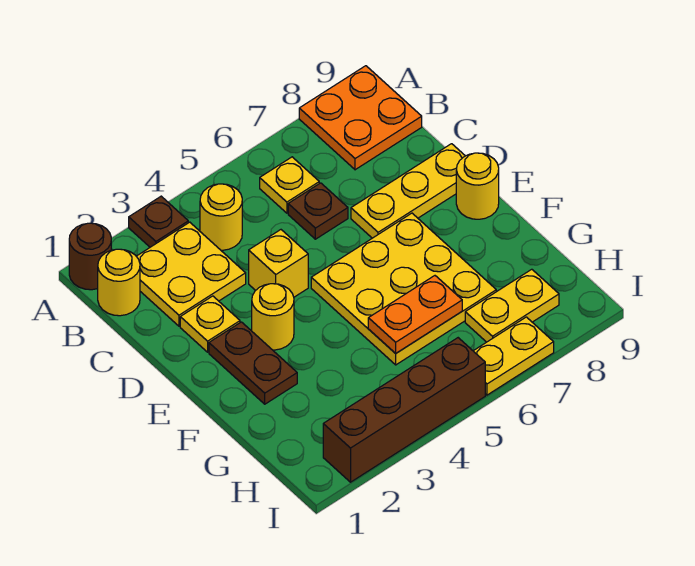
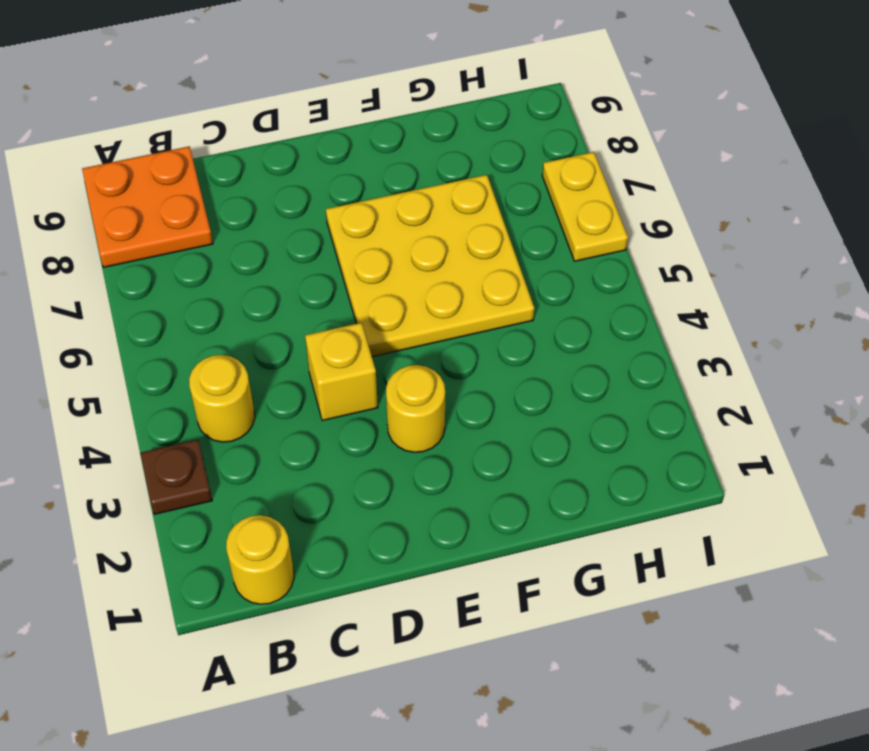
none -> brown 1x1 round brick [69,223,111,290]
none -> yellow 2x2 plate [136,222,246,326]
none -> yellow 1x1 plate [260,157,319,213]

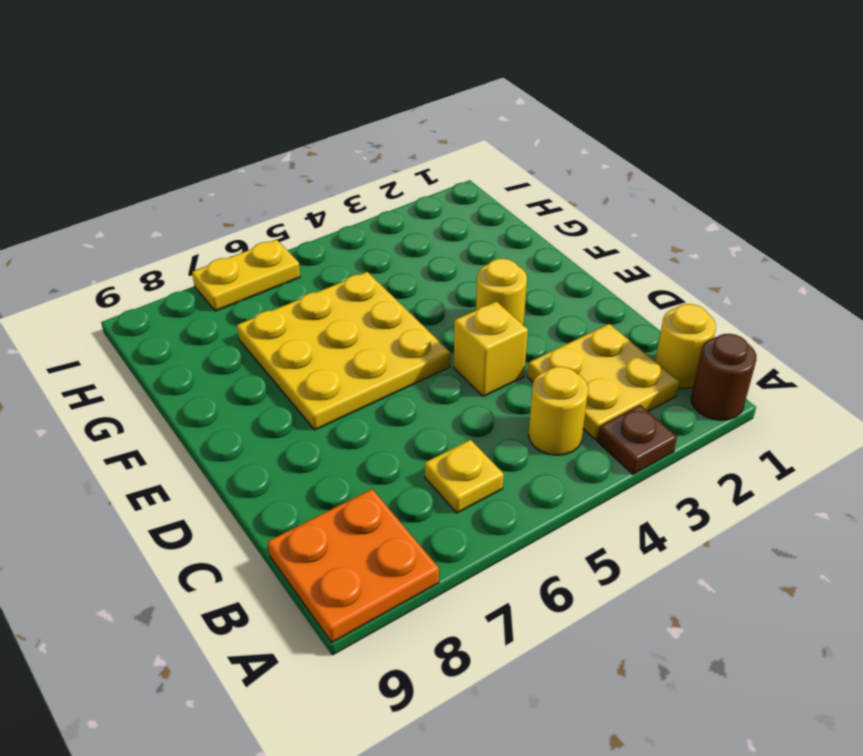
none -> brown 1x1 plate [288,183,348,239]
none -> yellow 1x1 plate [180,296,240,352]
none -> yellow 1x3 plate [351,144,465,238]

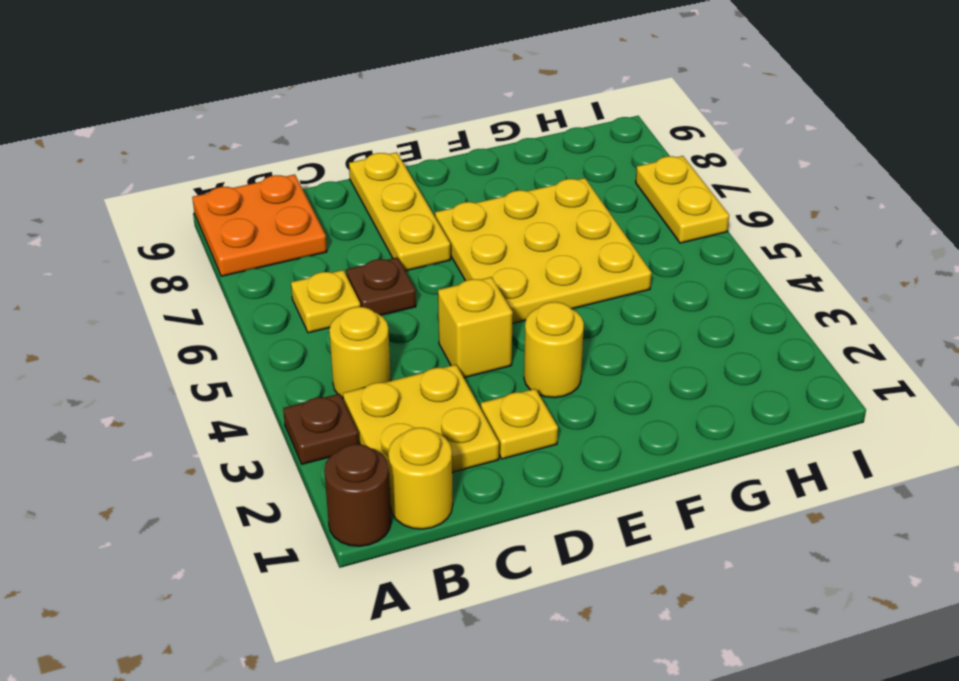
none -> brown 1x2 plate [209,322,297,404]
none -> yellow 1x1 round brick [456,153,499,219]
none -> yellow 1x2 plate [465,269,559,342]

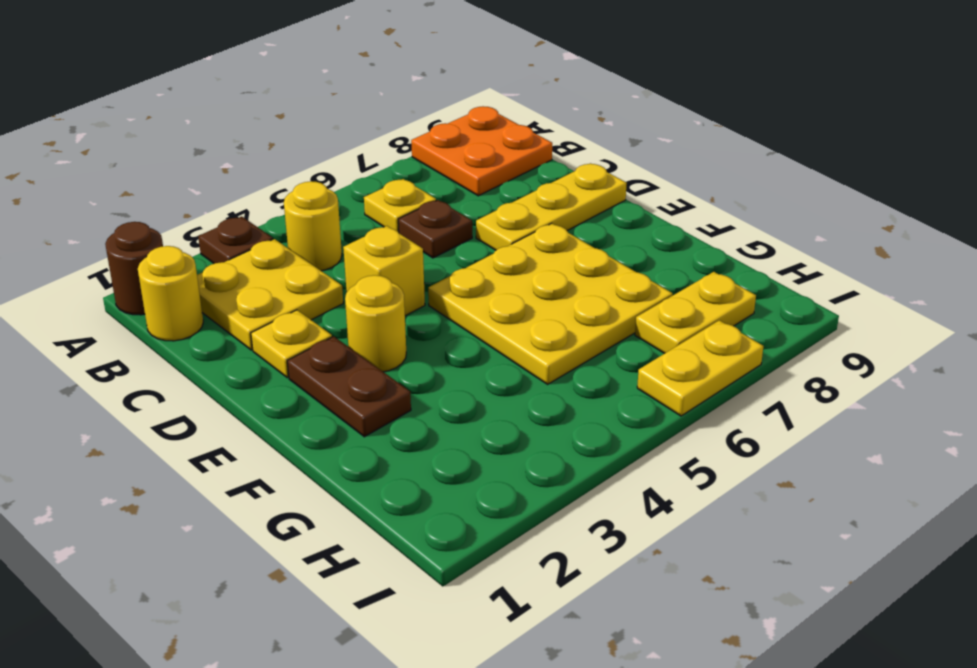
none -> yellow 1x1 round brick [456,153,499,219]
none -> brown 1x4 brick [323,338,485,482]
none -> orange 1x2 plate [368,276,462,353]

